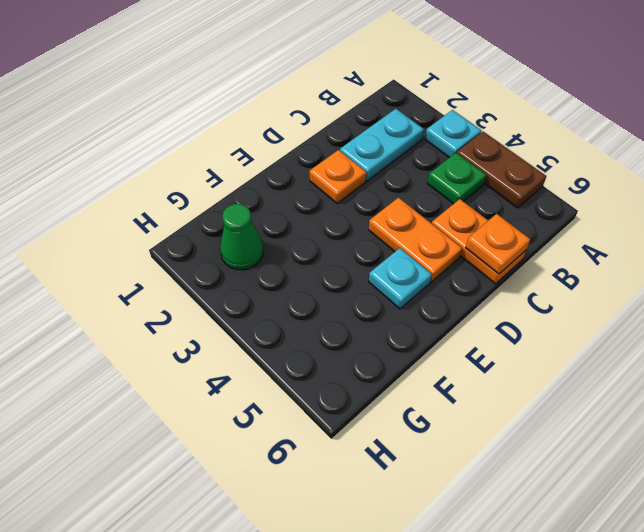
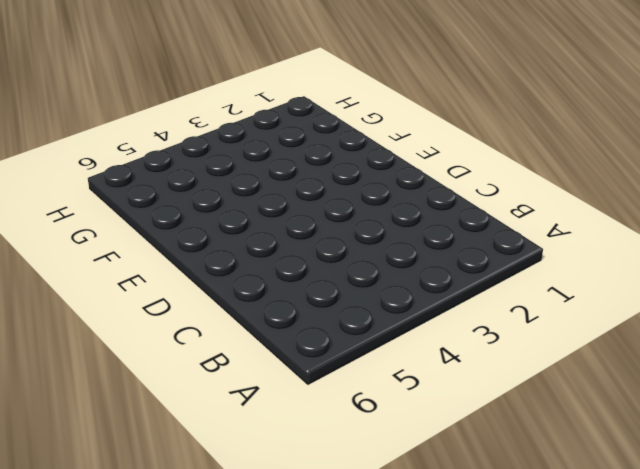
none -> cyan 1x1 plate [425,110,481,158]
none -> brown 1x2 plate [457,132,546,208]

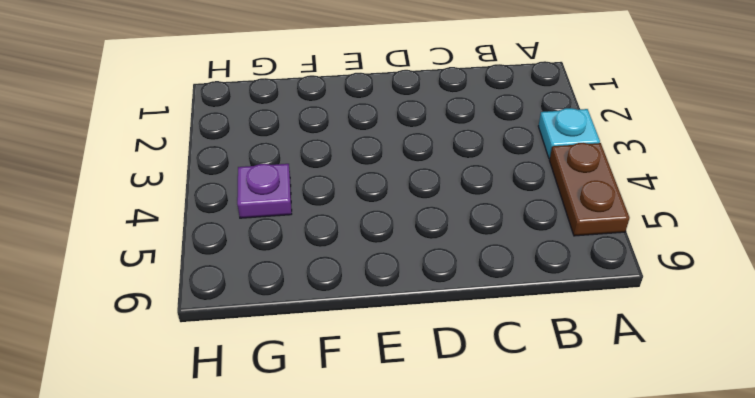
purple 1x1 plate [237,164,292,218] -> none
none -> cyan 1x2 plate [340,109,424,181]
none -> green 1x1 plate [427,153,486,204]

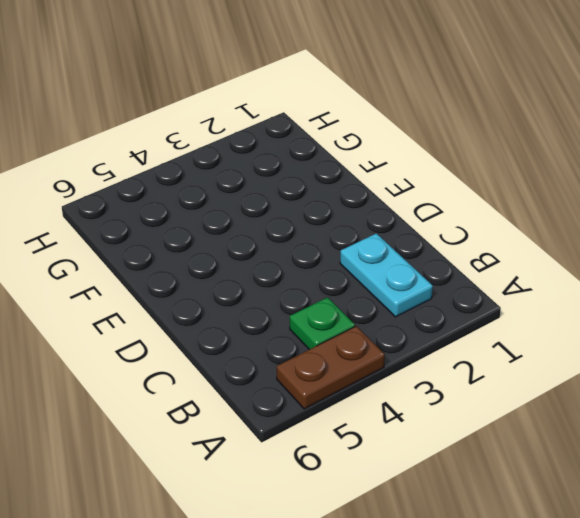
none -> cyan 1x1 plate [425,110,481,158]
none -> orange 1x2 plate [432,199,526,284]

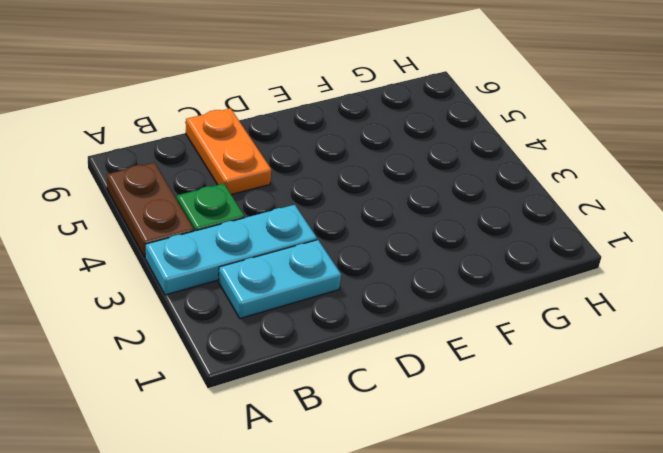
cyan 1x3 plate [145,205,317,295] -> cyan 1x1 plate [425,110,481,158]
none -> orange 1x1 plate [310,150,366,204]
none -> orange 1x2 plate [369,198,462,282]

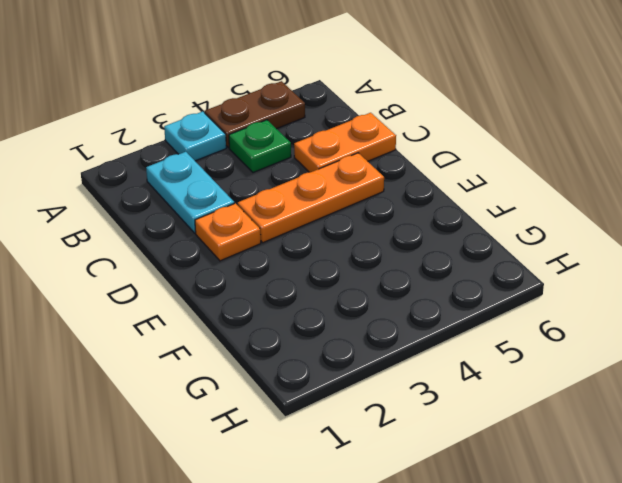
orange 1x3 plate [238,153,384,243] -> orange 1x2 plate [369,198,462,282]
none -> cyan 1x1 plate [369,248,432,309]
none -> green 1x1 cone [220,204,263,270]

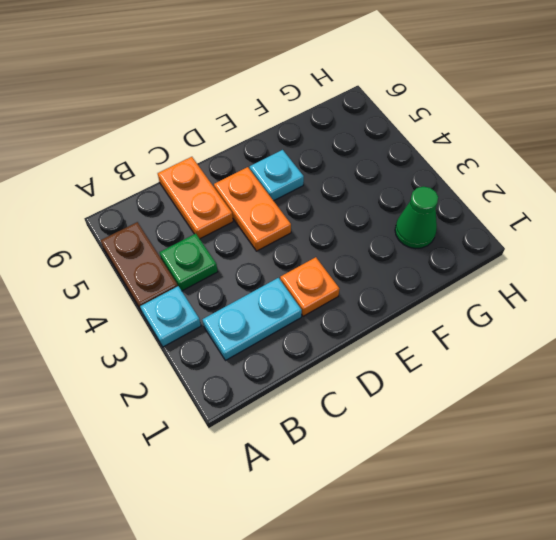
none -> orange 1x1 plate [466,214,530,274]

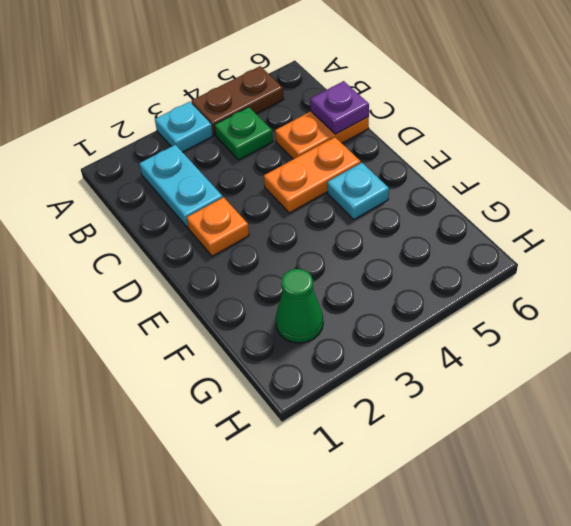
purple 1x1 plate [310,81,369,134] -> orange 1x1 plate [466,214,530,274]

